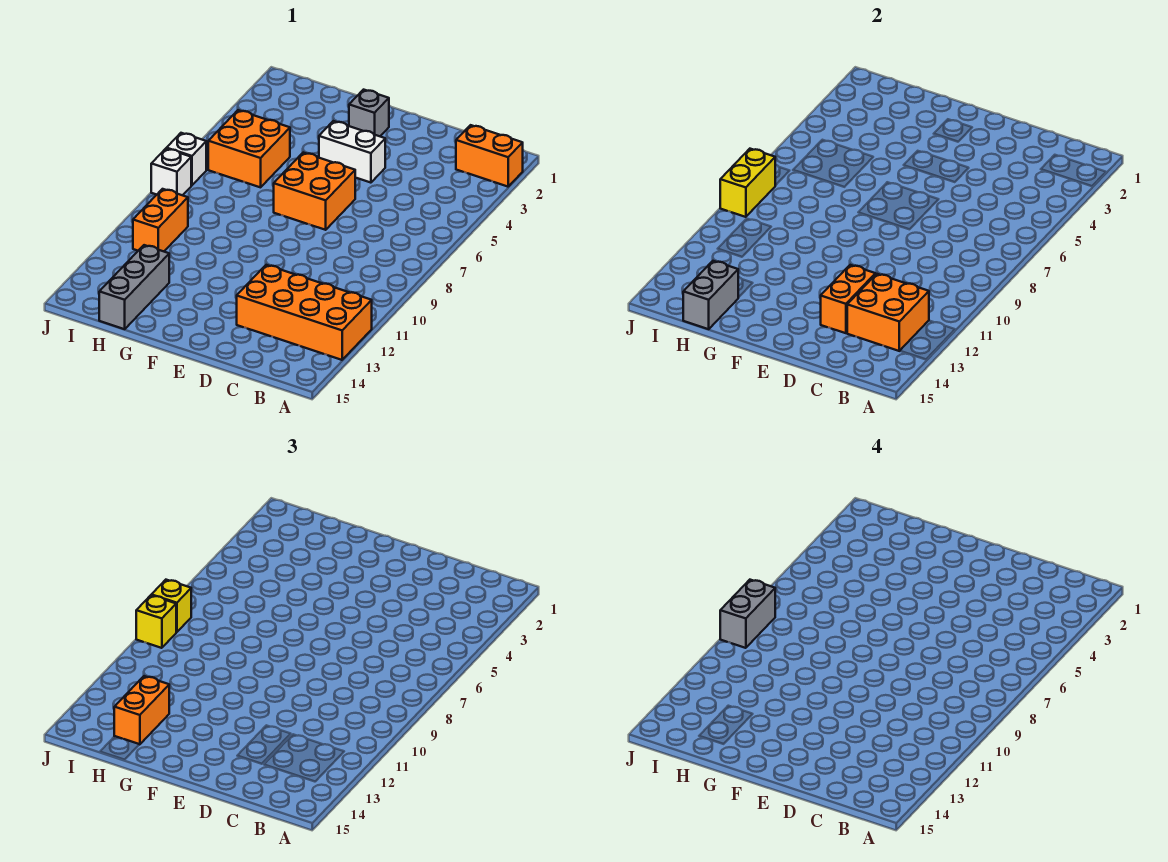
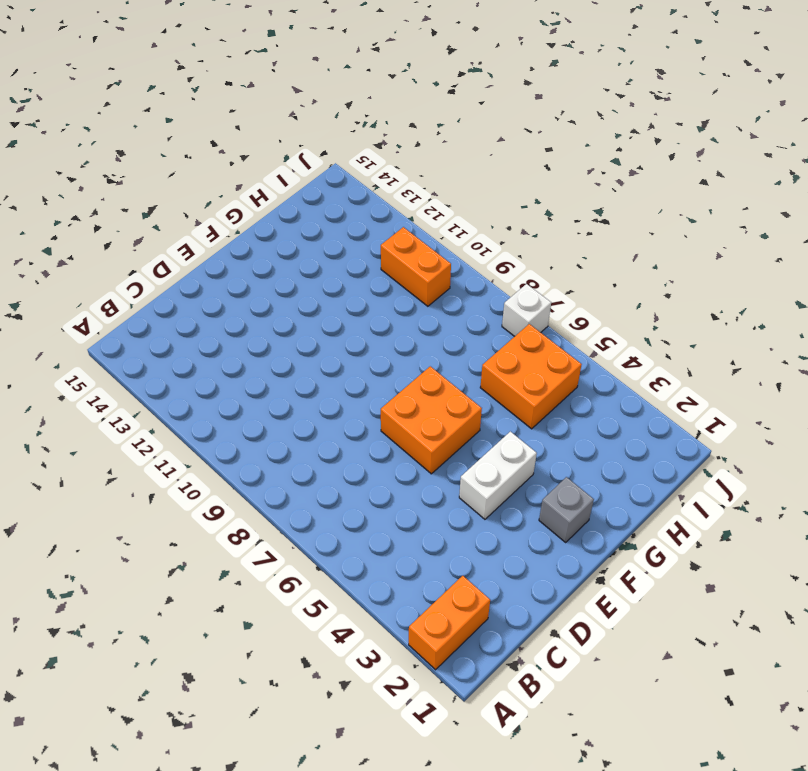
none -> orange 2x4 brick [237,265,372,360]
none -> grey 1x3 brick [99,245,169,329]
none -> white 1x1 brick [151,149,191,195]

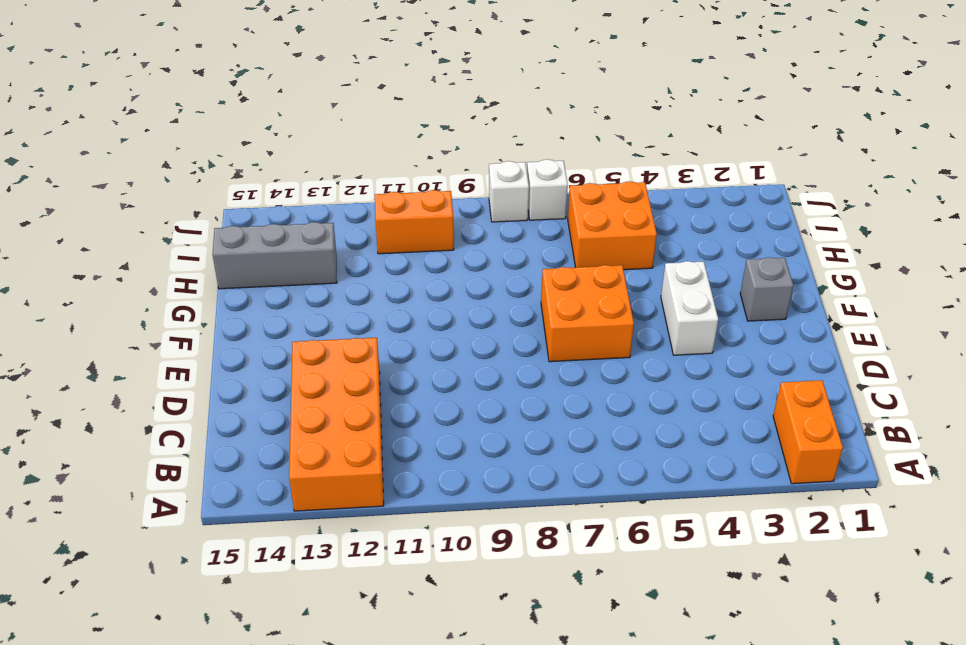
none -> orange 2x2 brick [847,274,929,351]
none -> orange 1x2 brick [821,265,875,333]
none -> grey 1x2 brick [683,261,738,329]

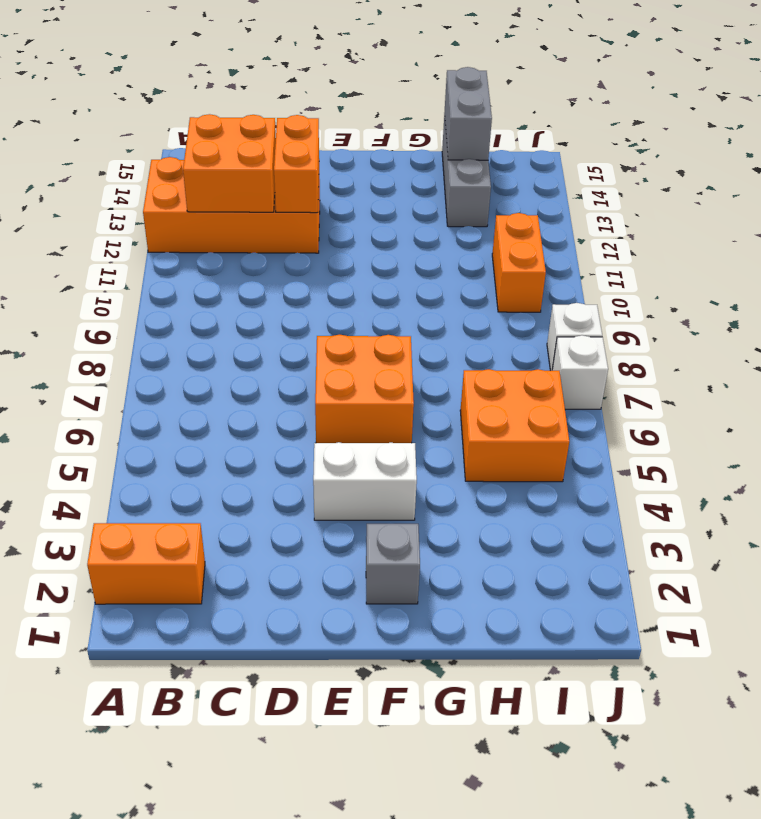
none -> yellow 1x2 brick [720,149,775,217]
none -> orange 1x2 brick [114,676,169,745]
none -> yellow 1x1 brick [152,580,191,632]

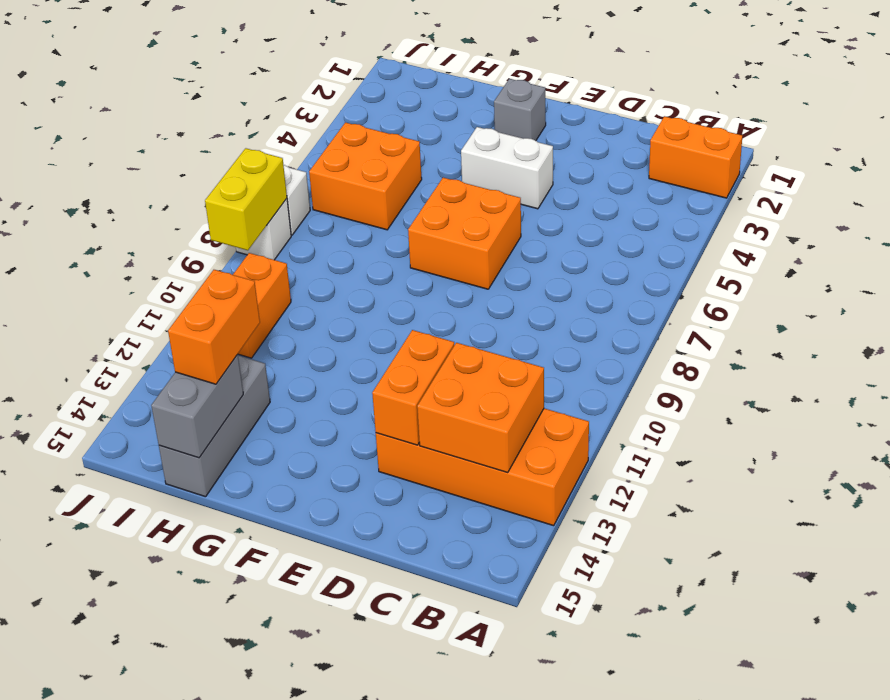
none -> yellow 1x1 brick [152,580,191,632]
none -> yellow 1x1 brick [136,595,176,648]
none -> grey 1x2 brick [720,580,775,648]

